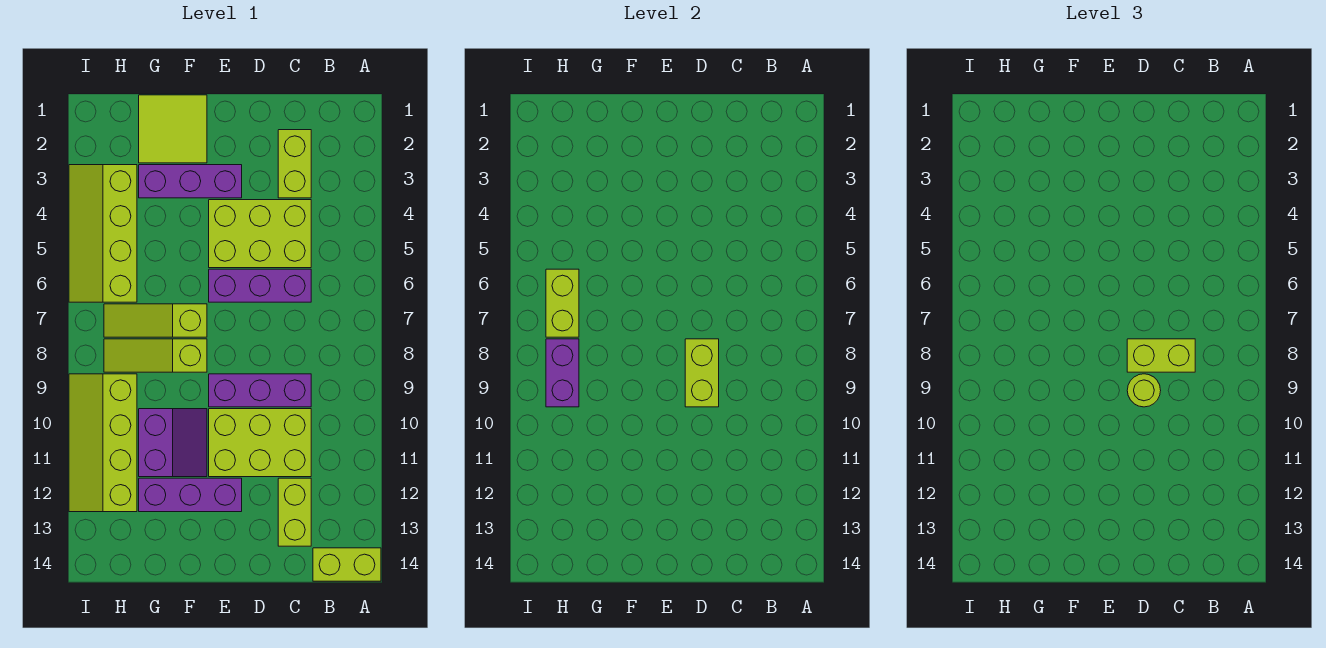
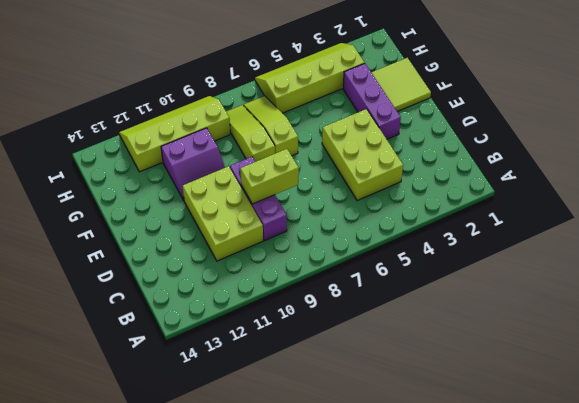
none -> lime 1x2 brick [313,548,381,581]
none -> lime 1x2 brick [278,130,311,198]
none -> purple 1x3 brick [209,269,311,302]

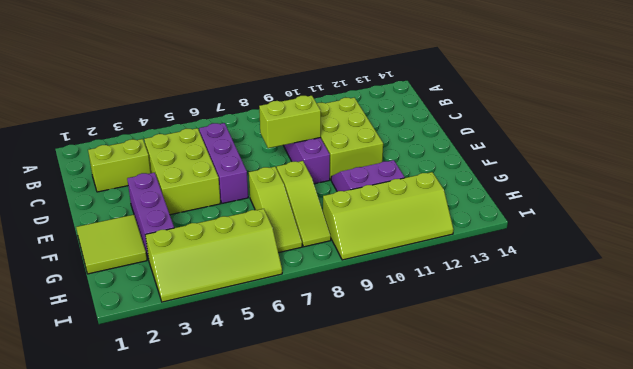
none -> lime 1x2 brick [313,548,381,581]
none -> lime 1x2 brick [278,478,311,546]
none -> purple 1x3 brick [139,478,242,512]

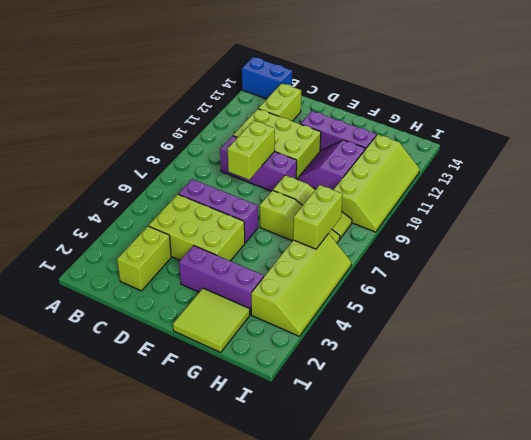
blue 1x2 brick [242,57,292,99] -> lime 1x2 brick [313,548,381,581]
none -> purple 1x2 brick [546,339,579,407]
none -> lime 1x2 brick [1127,339,1195,372]
none -> lime 1x1 round brick [1127,374,1161,407]

